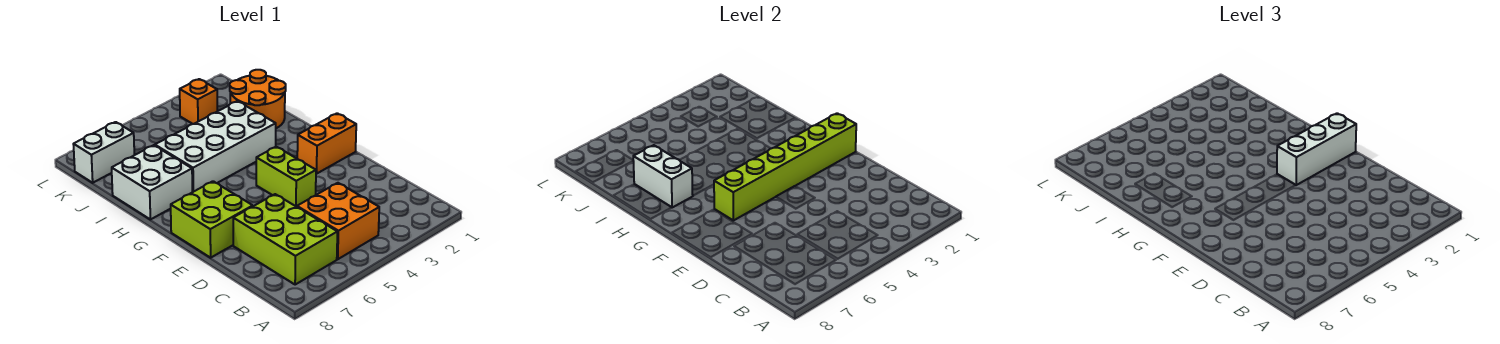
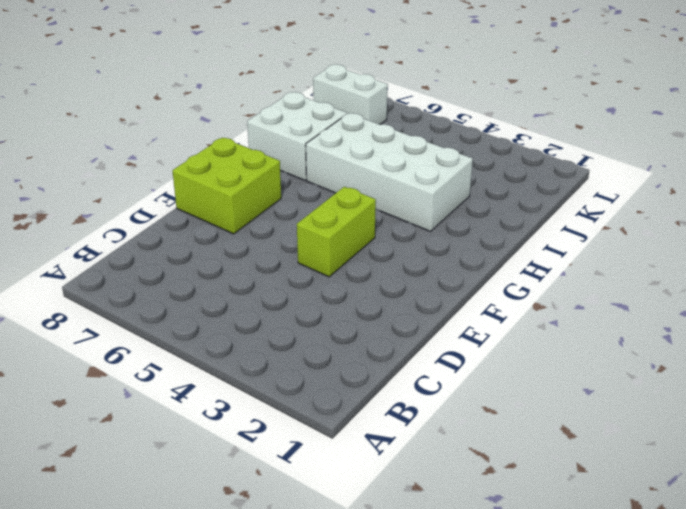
none -> orange 2x2 brick [297,183,379,259]
none -> lime 2x3 brick [233,194,337,285]
none -> orange 1x2 brick [297,113,356,174]

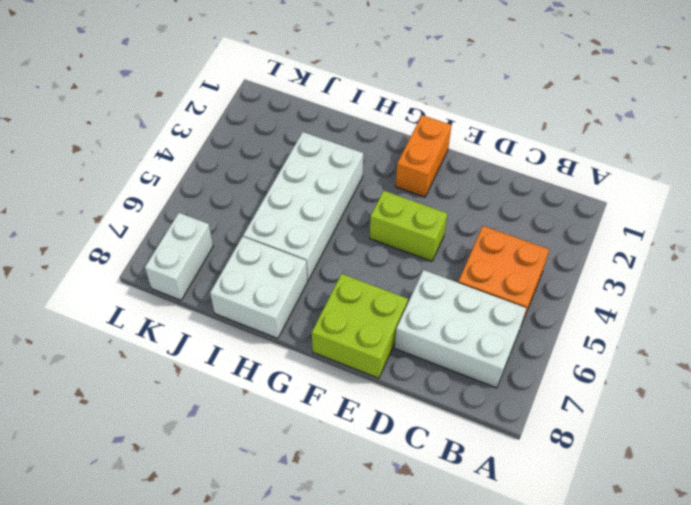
white 2x3 brick [395,270,526,388] -> lime 2x3 brick [233,194,337,285]
none -> orange 2x2 round brick [230,70,286,128]
none -> orange 1x1 brick [180,79,217,124]
none -> lime 1x6 brick [714,113,856,220]

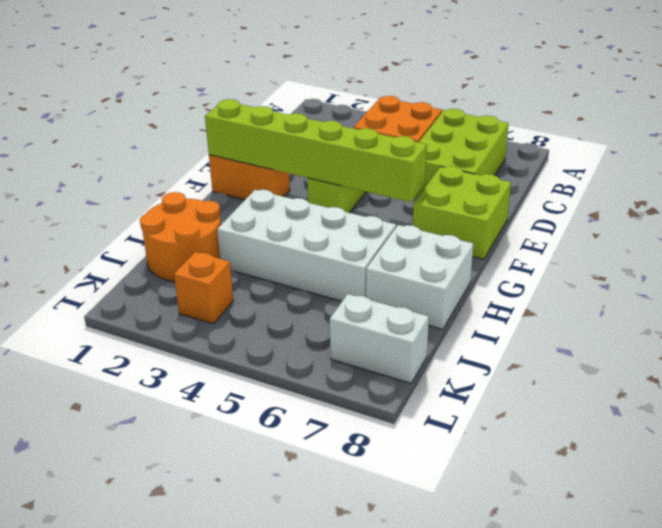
none -> white 1x2 brick [633,145,693,208]
none -> white 1x3 brick [1277,113,1356,185]

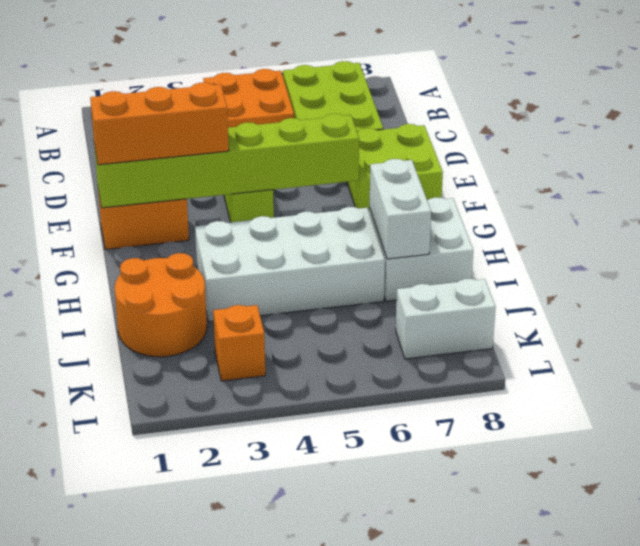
orange 1x3 brick [90,83,229,165] -> white 1x3 brick [1277,113,1356,185]

